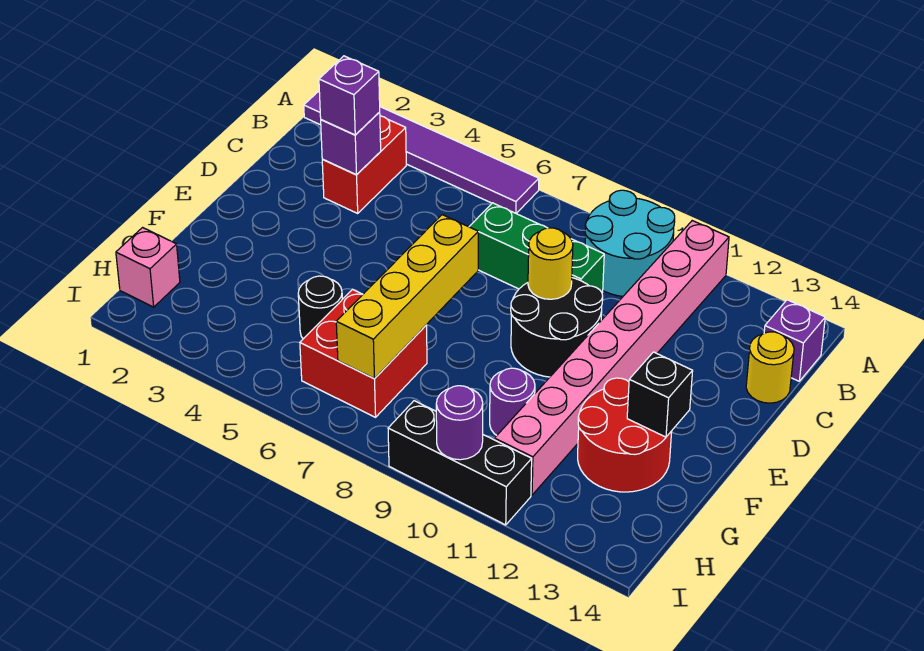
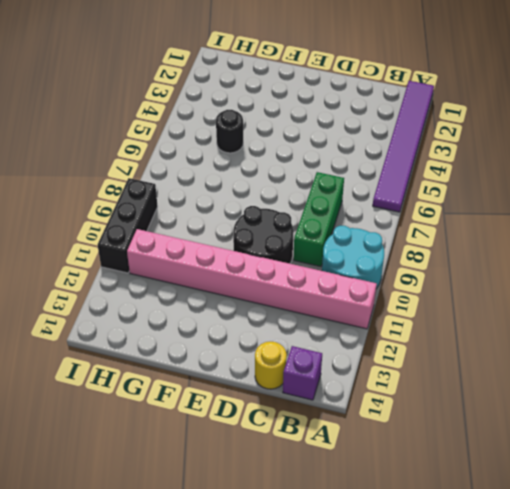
none -> red 1x2 brick [322,116,406,213]
none -> red 2x2 round brick [578,378,672,492]
none -> red 2x2 brick [300,289,427,417]

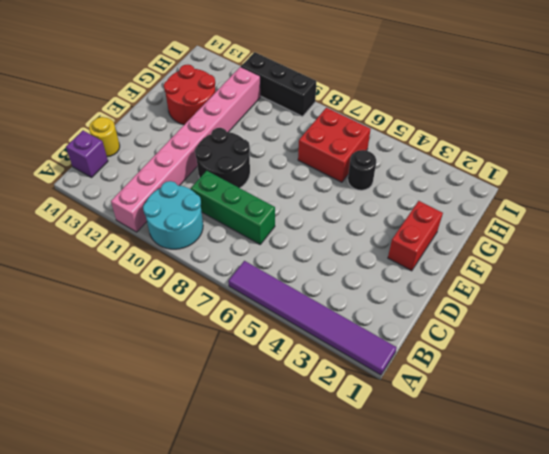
red 1x2 brick [388,201,443,271] -> red 1x2 brick moved to [322,116,406,213]
none -> purple 1x1 round brick [490,368,535,435]
none -> pink 1x1 brick [116,228,180,307]
none -> purple 1x1 brick [321,112,381,175]

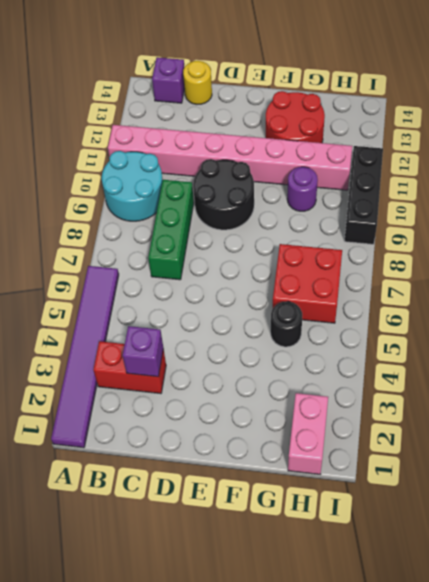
pink 1x2 brick [288,393,328,474] -> pink 1x1 brick [116,228,180,307]
none -> yellow 1x1 round brick [528,228,573,299]
none -> yellow 1x4 brick [336,215,478,379]
none -> black 1x1 brick [627,352,693,437]

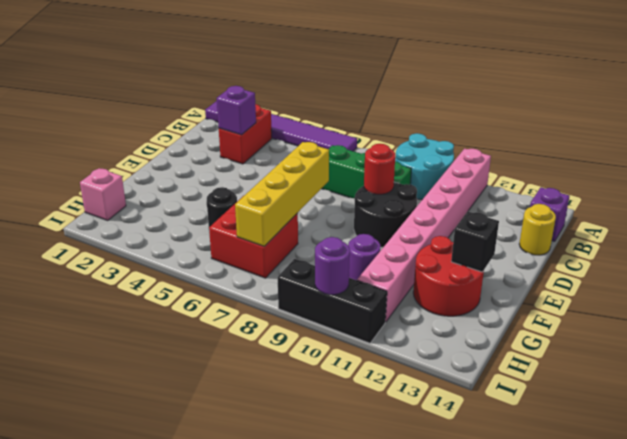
red 1x1 round brick [364,144,395,194] -> yellow 1x1 round brick [528,228,573,299]
none -> purple 1x1 brick [319,56,380,135]

